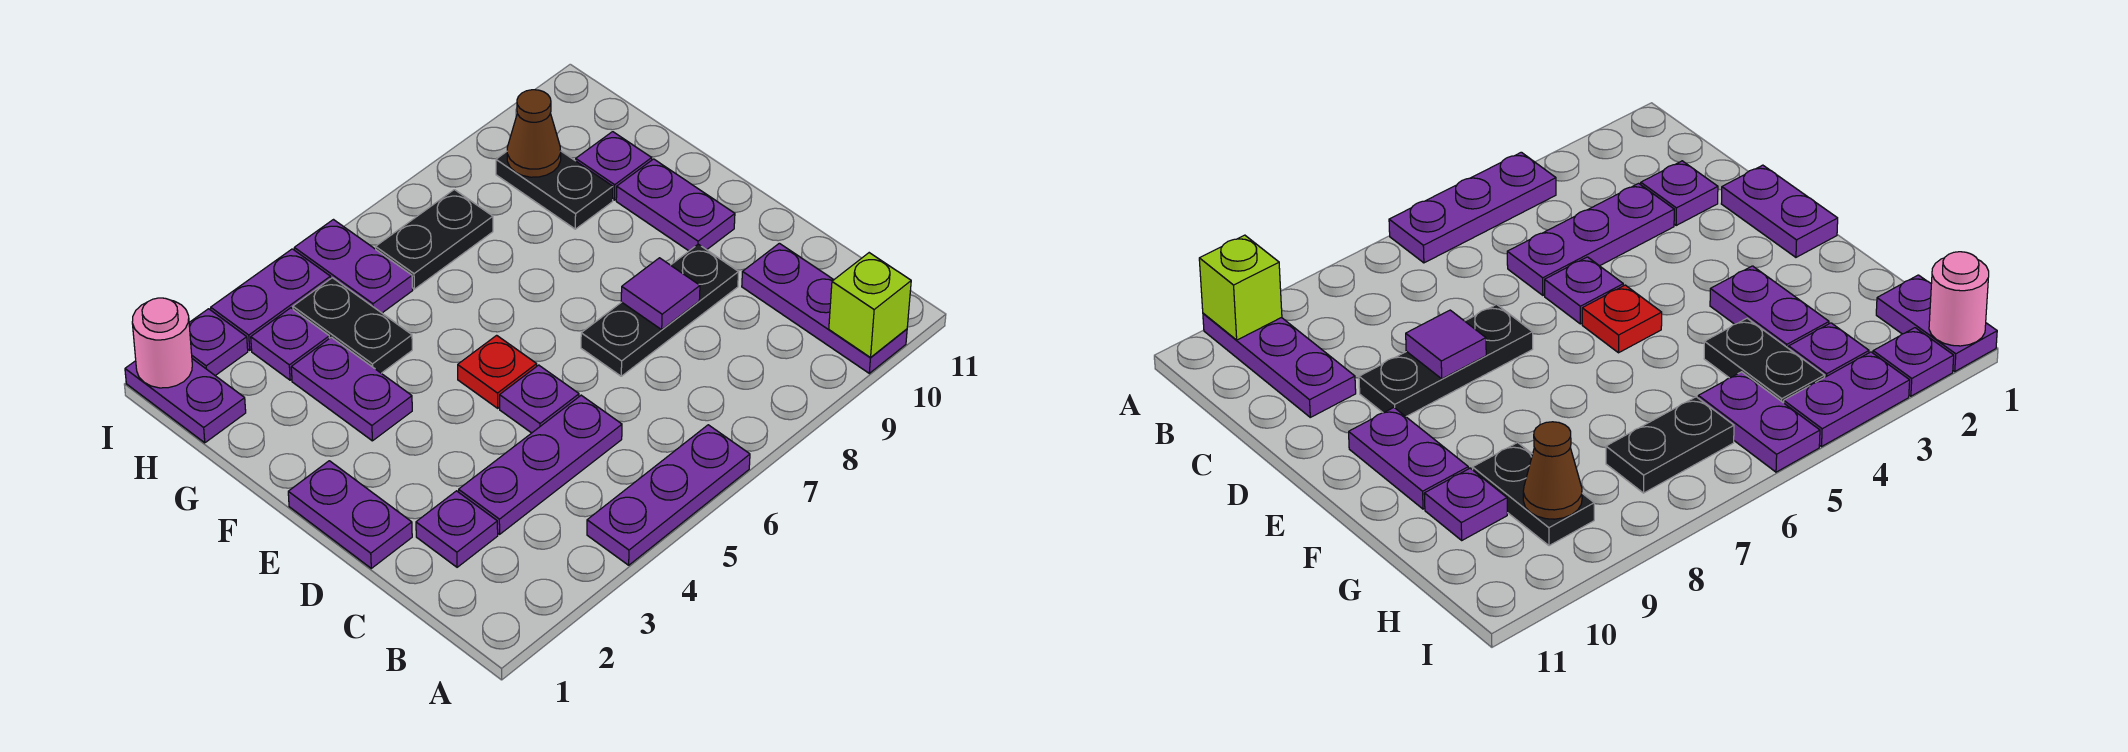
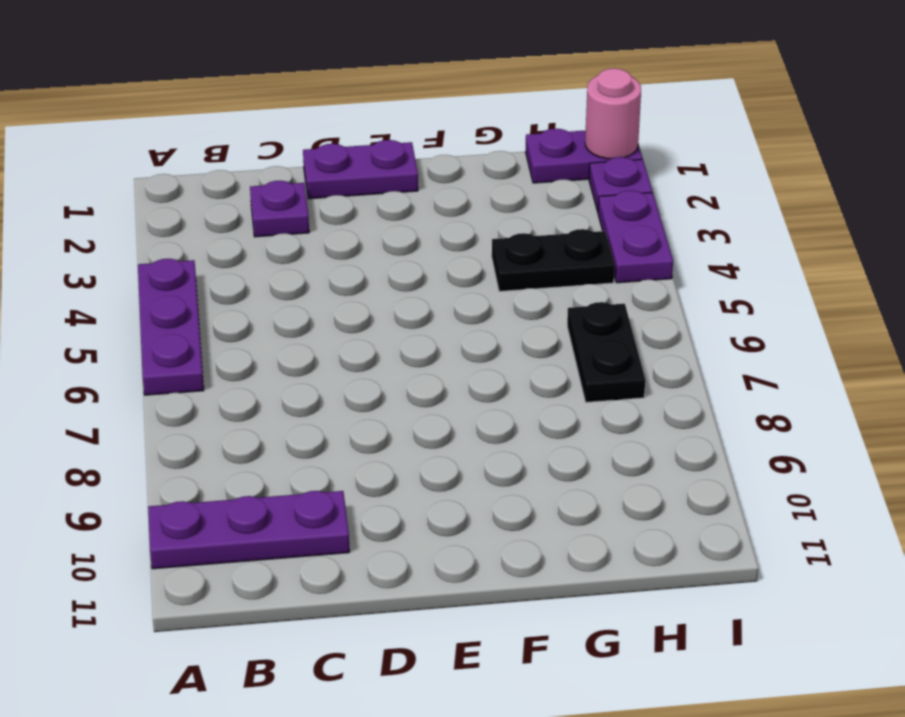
none -> purple 1x3 plate [459,395,622,534]
none -> purple 1x1 plate [500,365,579,433]
none -> black 1x3 plate [581,244,739,376]

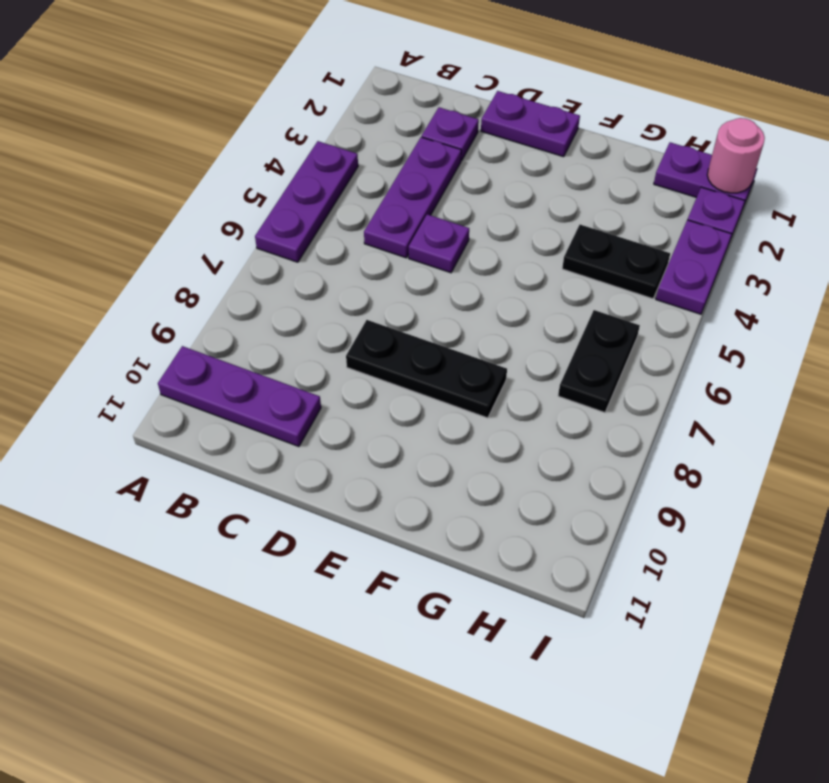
black 1x3 plate [346,320,507,418] -> black 1x3 plate turned to [581,244,739,376]
none -> red 1x1 plate [458,335,537,408]
none -> purple 1x2 plate [616,159,735,251]
none -> purple 1x2 plate [291,337,412,441]

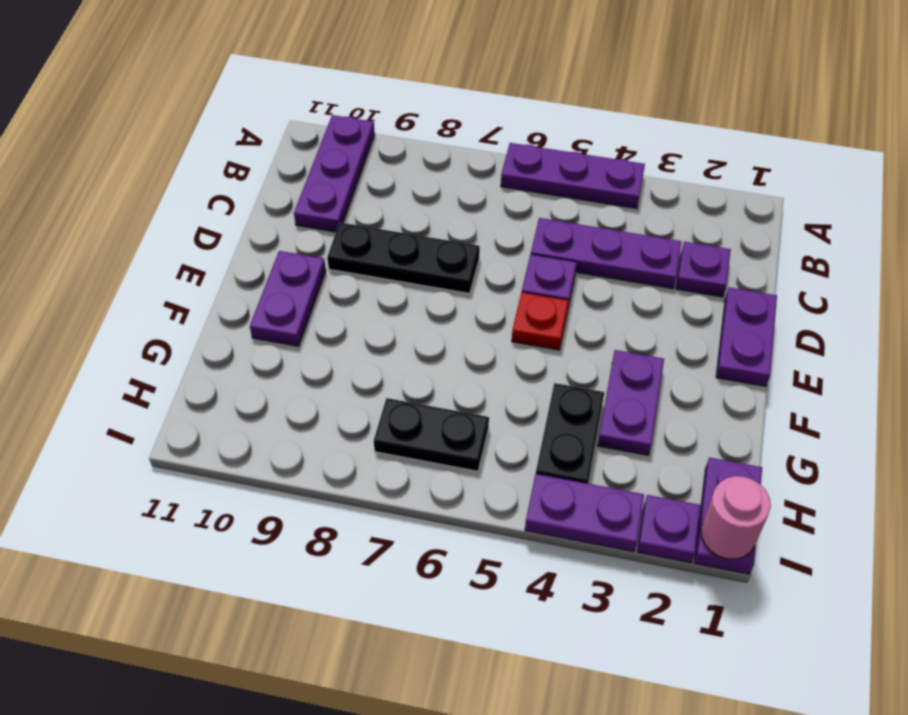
none -> black 1x2 plate [496,151,613,229]
none -> purple 1x1 plate [576,132,652,200]
none -> purple 1x1 plate [251,308,330,380]

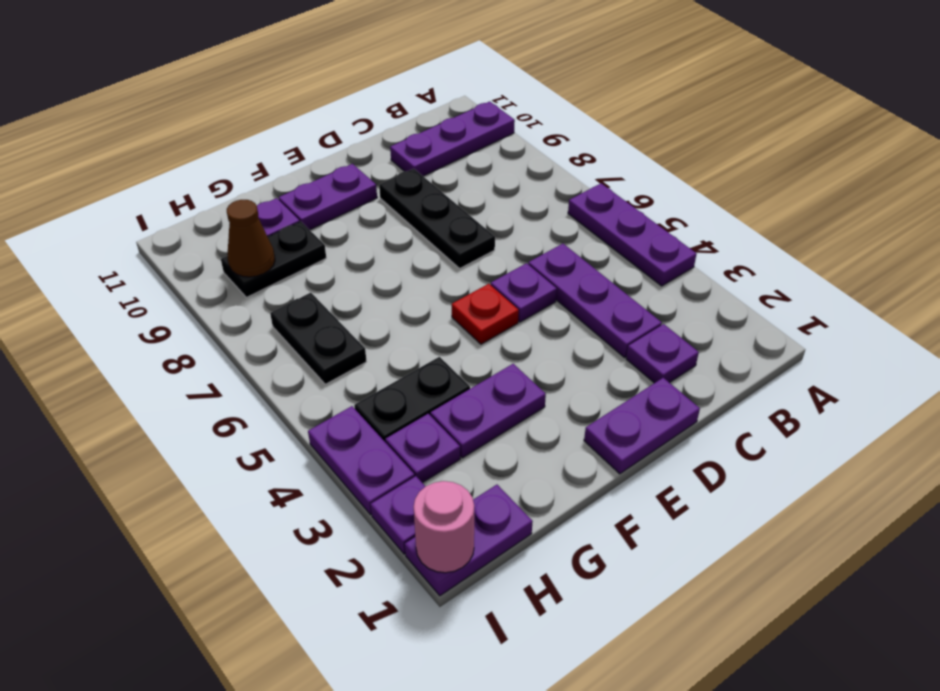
none -> purple 1x2 plate [294,220,413,313]
none -> lime 1x1 brick [829,253,911,357]
none -> purple 1x1 tile [621,258,700,330]

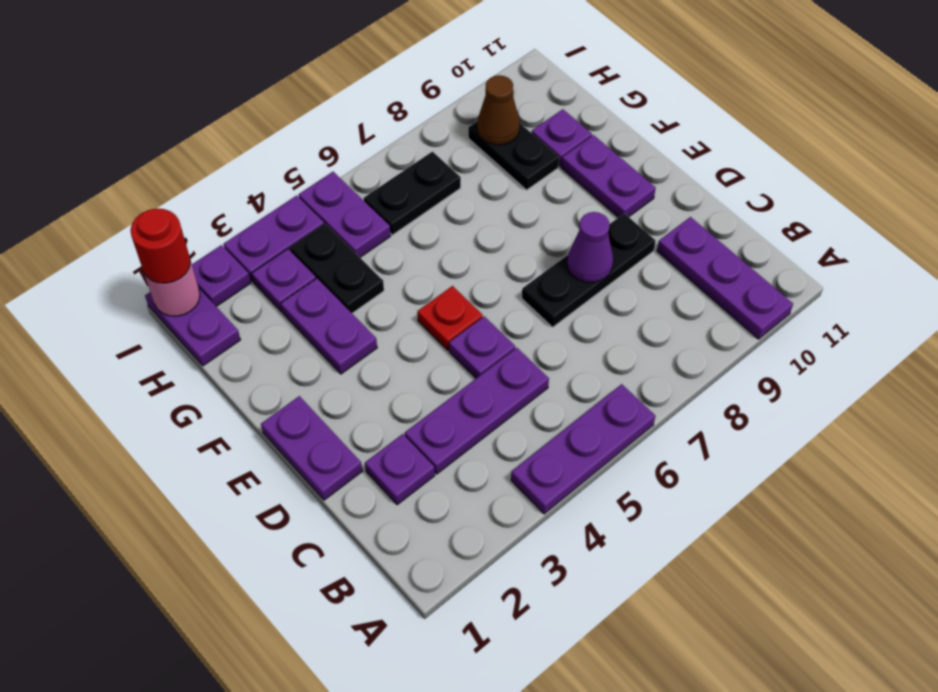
purple 1x1 cone [567,212,613,283] -> purple 1x1 tile [621,258,700,330]
red 1x1 round brick [131,209,190,283] -> none
none -> lime 1x1 brick [829,253,911,357]

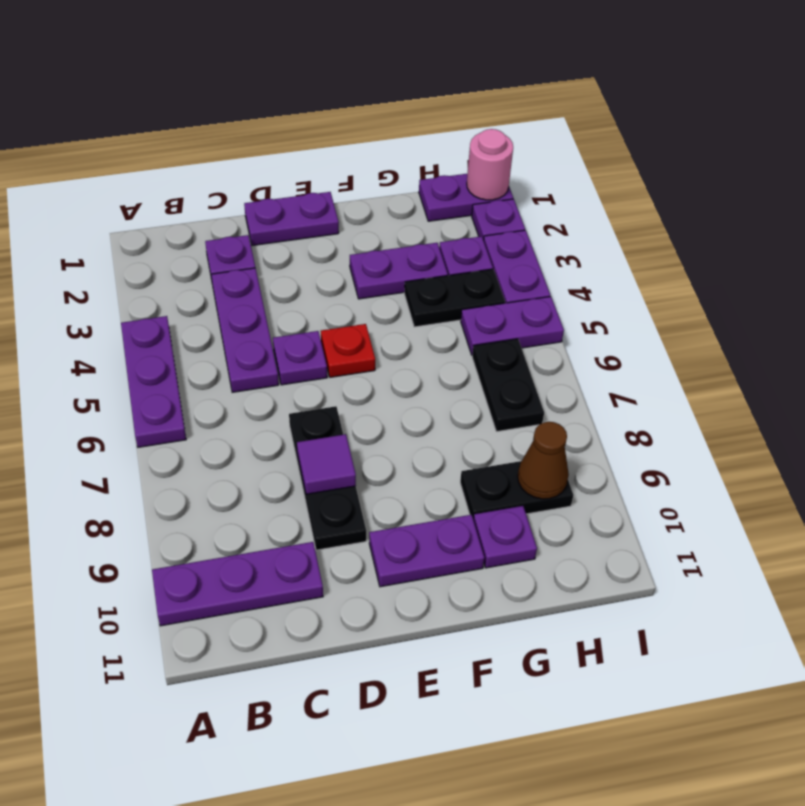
none -> lime 1x1 brick [829,253,911,357]

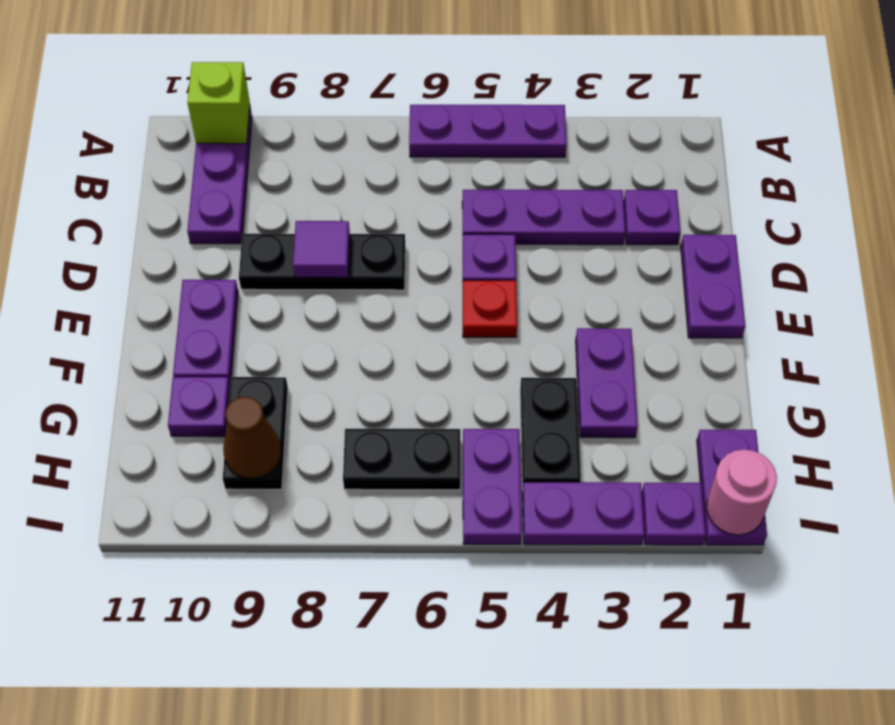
none -> purple 1x1 plate [251,308,330,380]

